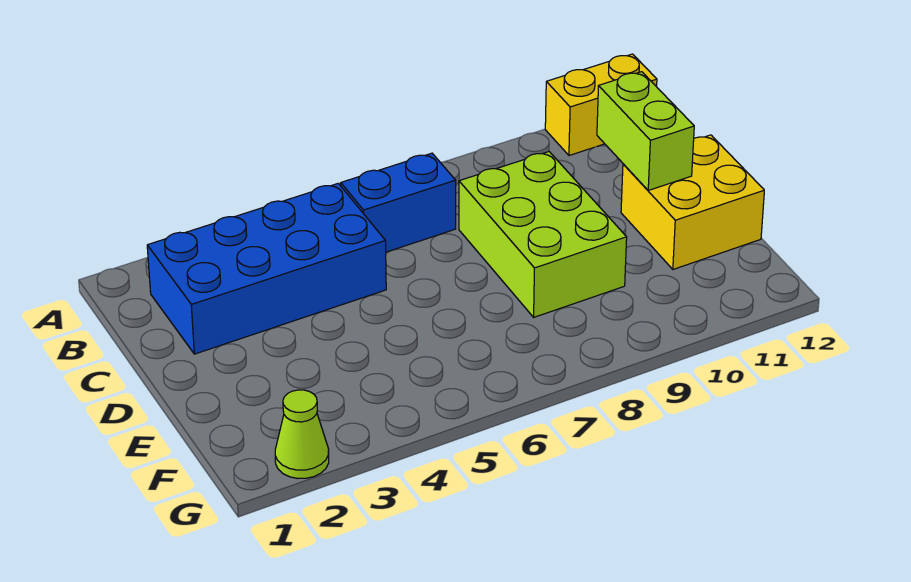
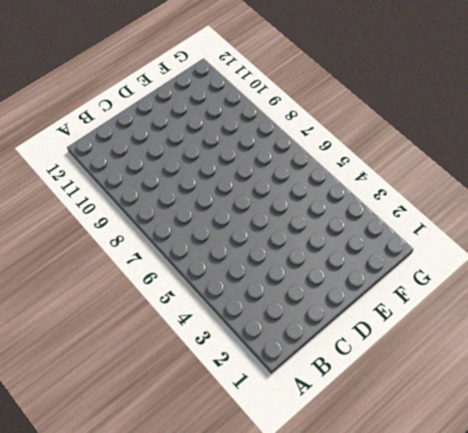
none -> yellow 1x2 brick [545,54,657,155]
none -> blue 2x4 brick [147,183,386,354]

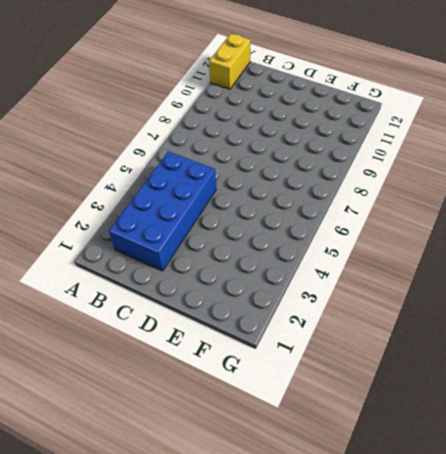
none -> blue 1x2 brick [341,153,456,252]
none -> lime 2x3 brick [459,152,627,317]

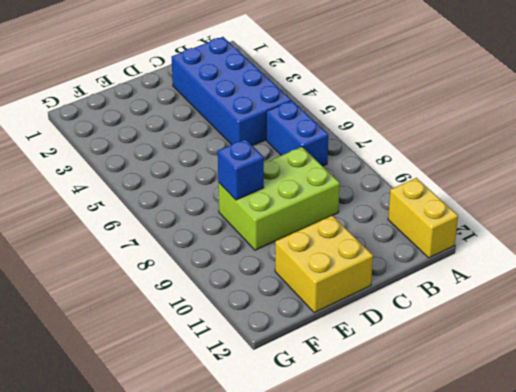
blue 1x1 brick [218,139,264,200] -> none
none -> lime 1x1 cone [275,390,329,479]
none -> lime 1x2 brick [597,72,694,190]

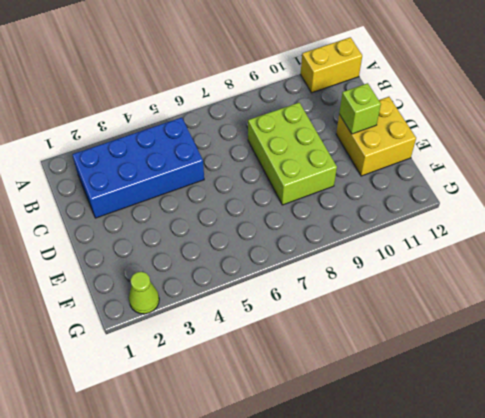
lime 1x1 brick [339,83,381,134] -> lime 1x2 brick [597,72,694,190]
none -> blue 1x2 brick [341,153,456,252]

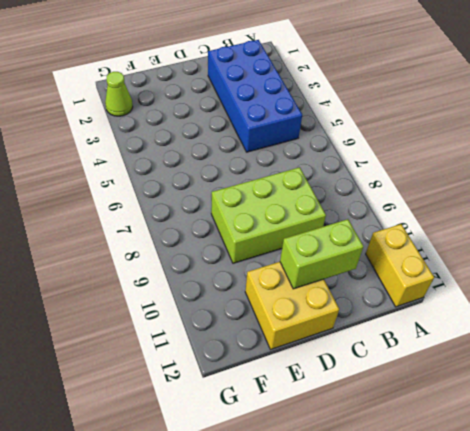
none -> blue 1x2 brick [341,153,456,252]

